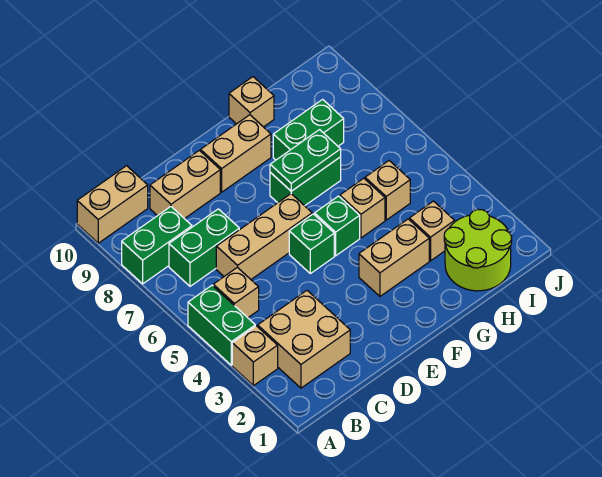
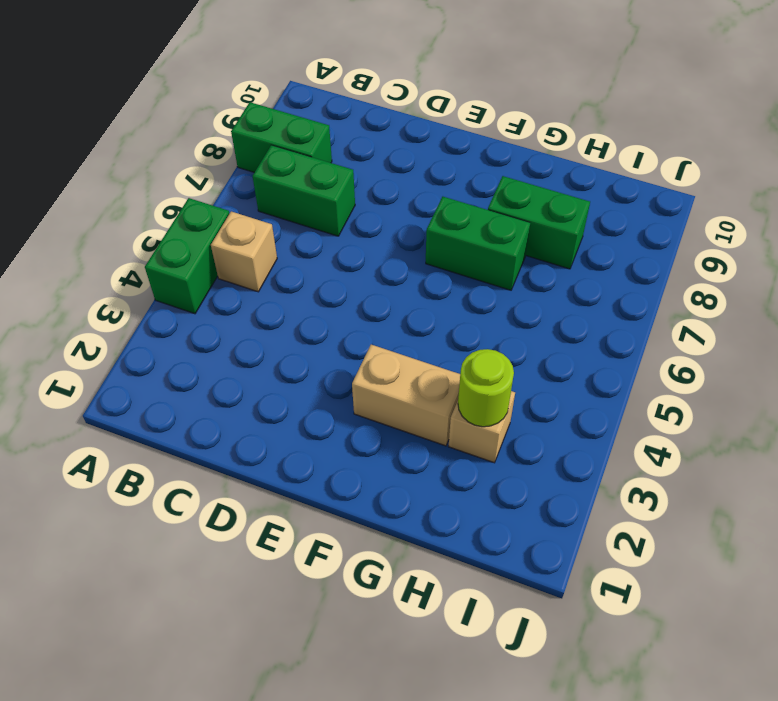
lime 1x1 round brick [458,349,514,427] -> none
none -> tan 1x1 brick [232,326,278,386]
none -> tan 1x2 brick [77,166,148,243]
none -> tan 2x2 brick [258,291,350,388]

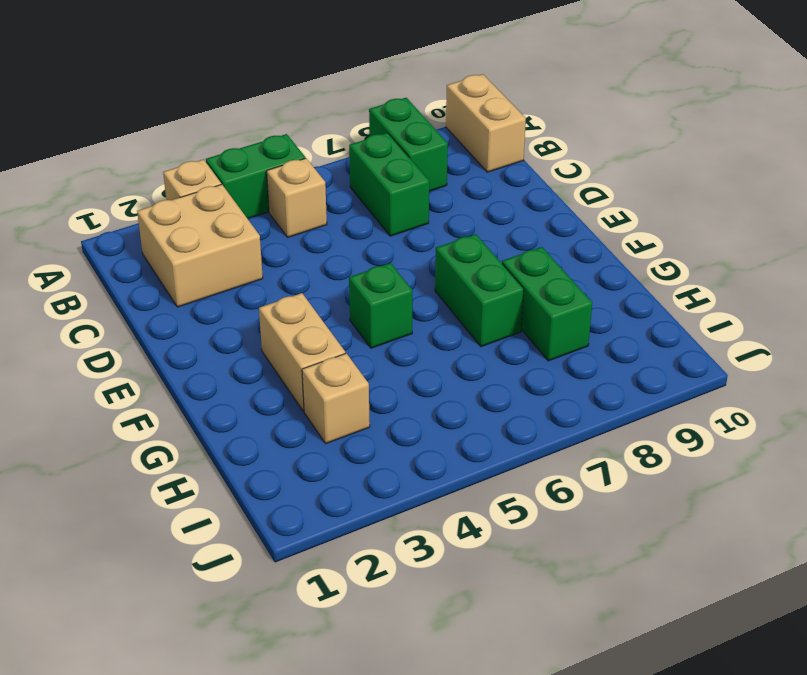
none -> tan 1x3 brick [216,194,312,279]
none -> tan 1x2 brick [150,150,220,219]
none -> green 1x1 brick [289,214,334,274]

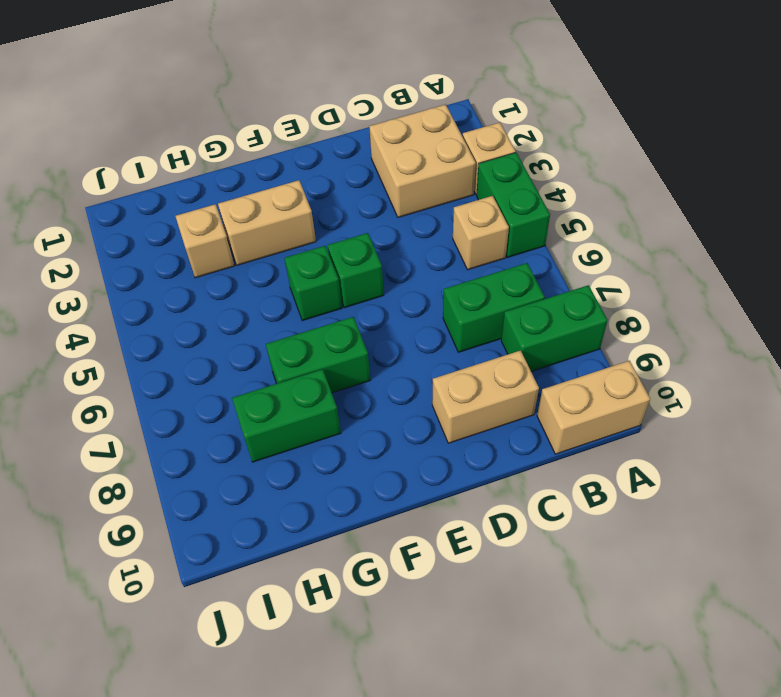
none -> tan 1x3 brick [216,194,312,279]
none -> tan 1x2 brick [201,115,271,192]
none -> tan 1x1 brick [340,178,385,238]

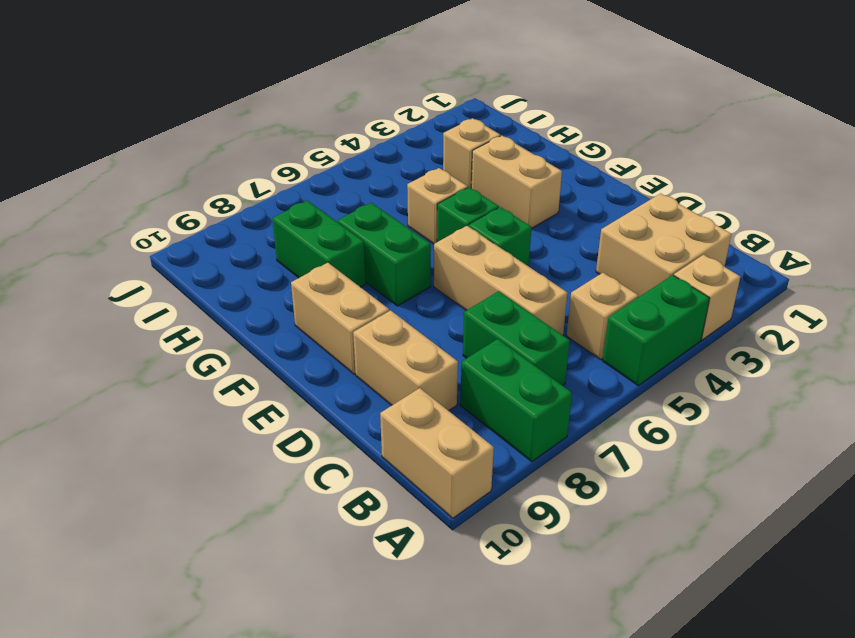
none -> tan 1x1 brick [229,77,274,127]
none -> lime 2x2 round brick [444,209,512,291]
none -> tan 1x1 brick [365,161,410,220]

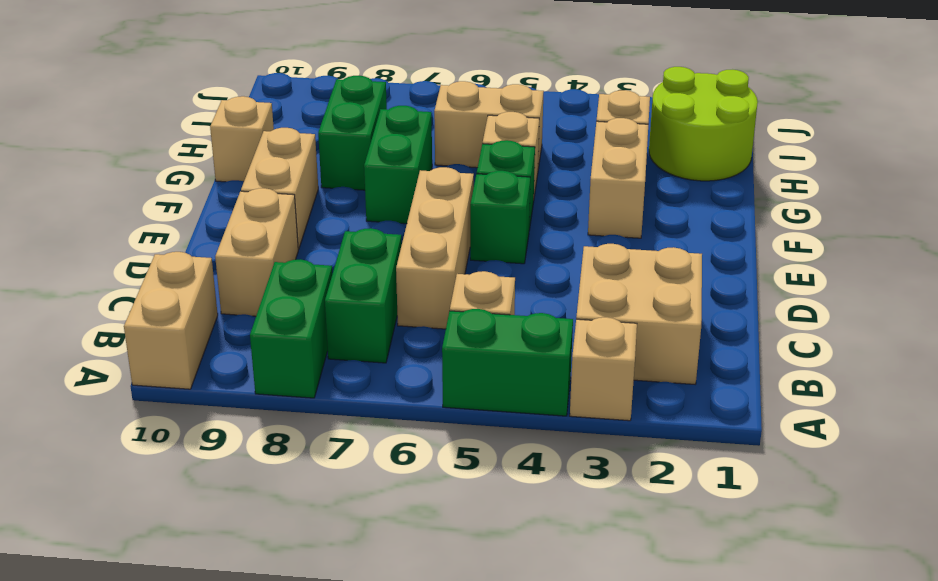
tan 1x2 brick [434,81,544,168] -> tan 1x1 brick [365,161,410,220]
none -> green 1x2 plate [270,130,341,191]

